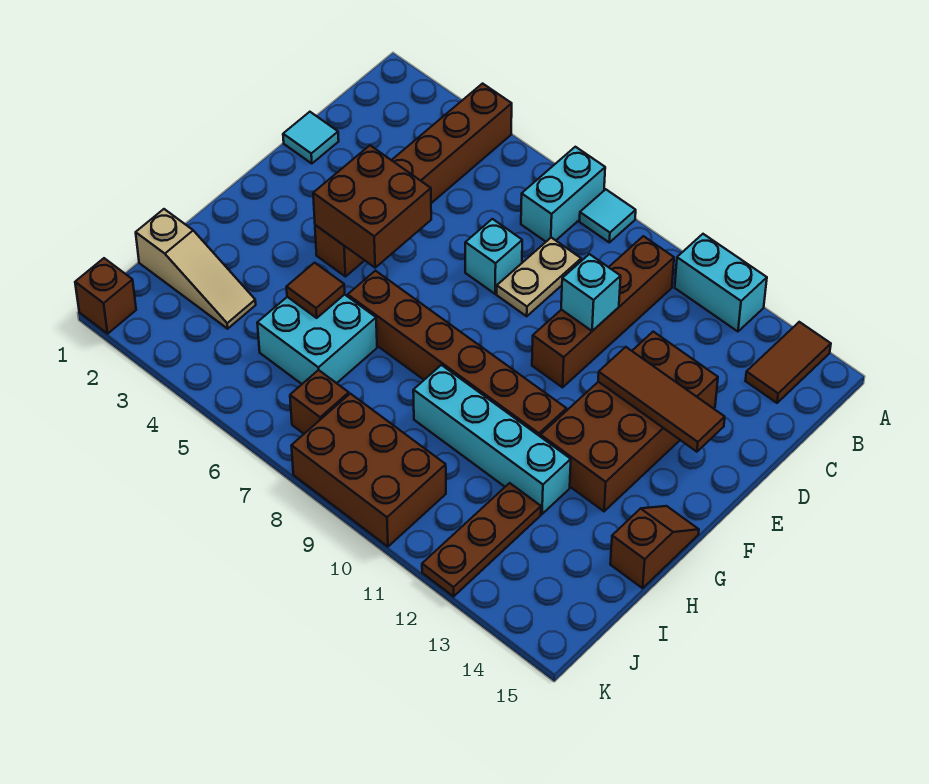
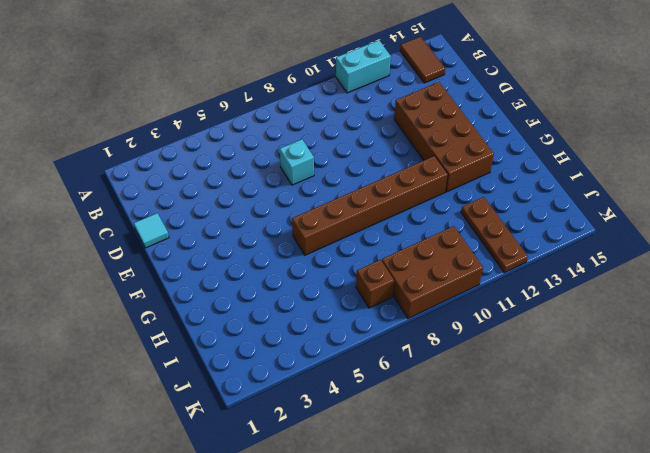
none -> brown 1x6 brick [315,84,512,277]
none -> cyan 1x2 brick [521,147,605,242]
none -> cyan 1x1 tile [580,189,636,242]

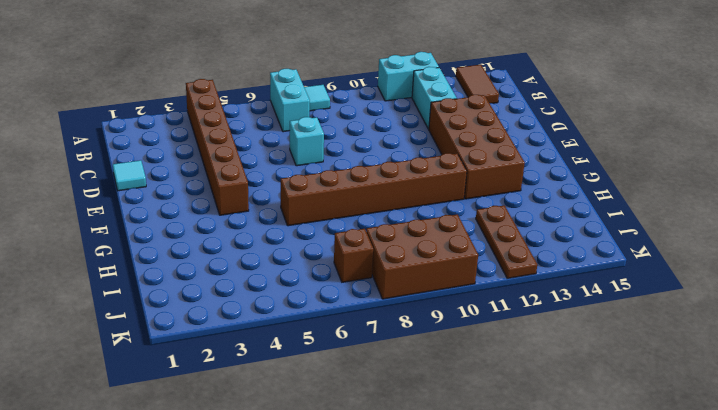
cyan 1x2 brick [412,67,457,129] -> none
none -> brown 1x4 brick [532,236,674,387]
none -> tan 1x2 plate [497,238,581,316]
none -> brown 1x2 slope [610,506,699,588]

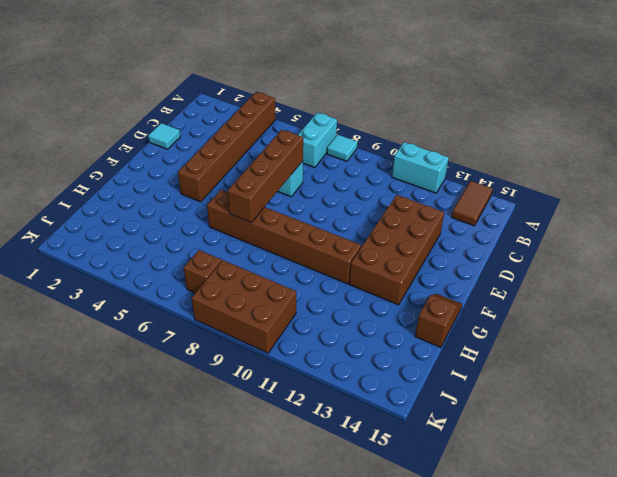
brown 1x4 brick [228,130,303,223] -> brown 1x4 brick moved to [532,236,674,387]
none -> tan 1x2 plate [497,238,581,316]
none -> cyan 2x2 brick [257,294,377,384]
none -> cyan 1x4 brick [413,365,571,514]

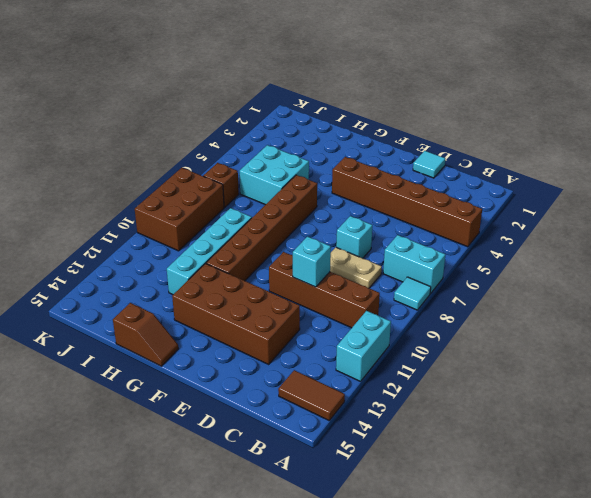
none -> tan 1x3 slope [136,209,256,329]
none -> brown 1x3 plate [422,483,541,596]
none -> brown 1x1 brick [75,258,136,334]

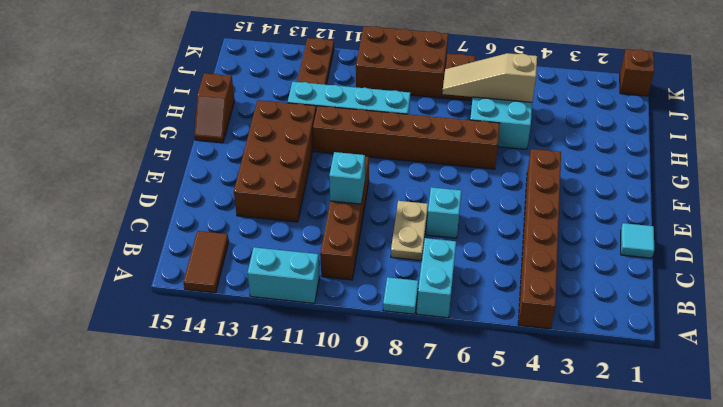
tan 1x3 slope [442,53,537,102] -> tan 1x3 slope moved to [136,209,256,329]
none -> brown 2x2 brick [313,146,431,268]
none -> brown 1x3 tile [598,347,725,452]
none -> brown 1x1 tile [287,263,345,318]

